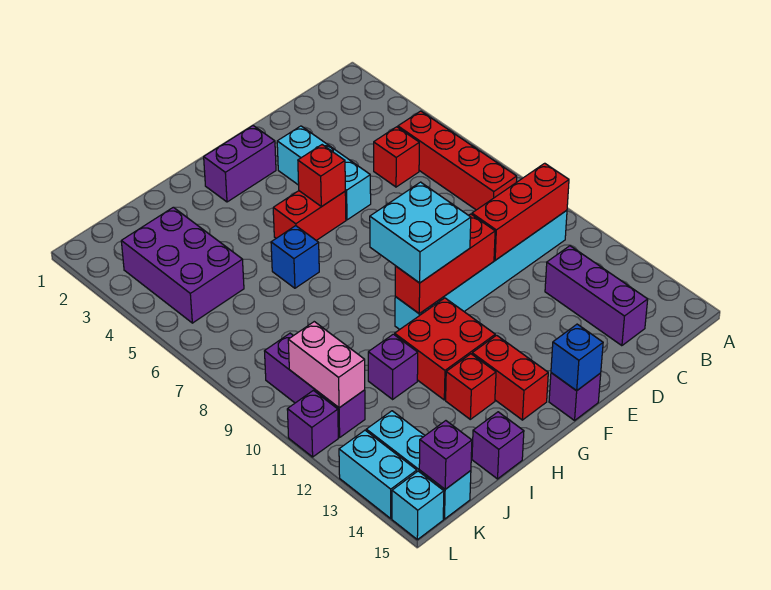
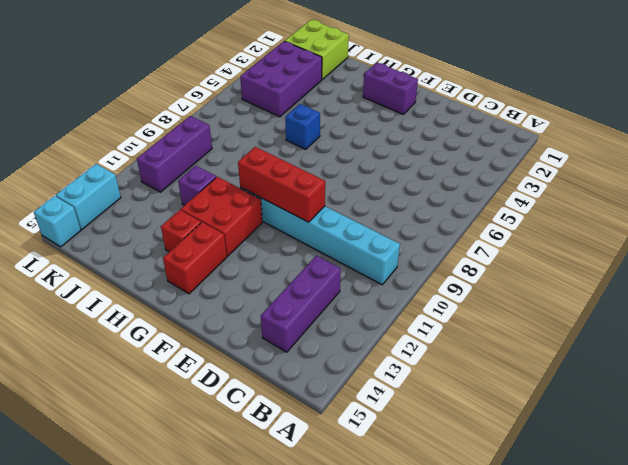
lime 2x2 brick [285,20,349,79] -> none
none -> red 1x4 brick [398,111,517,210]
none -> red 1x1 brick [374,127,419,187]
none -> cyan 1x3 brick [277,126,371,220]

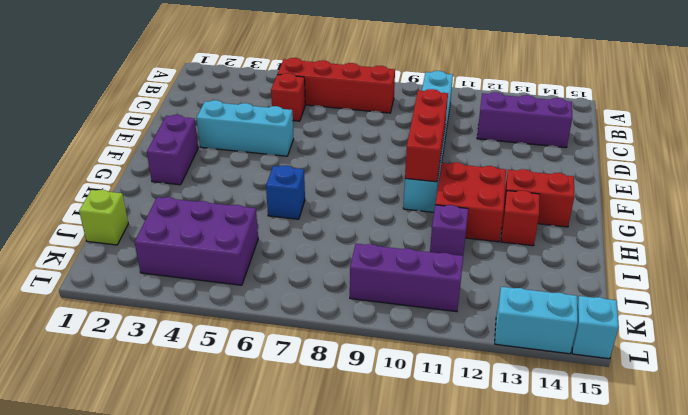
lime 1x1 brick [79,190,128,245] -> none
none -> red 1x2 brick [273,191,346,240]
none -> purple 1x1 brick [549,373,601,420]
none -> purple 1x1 brick [472,412,524,479]

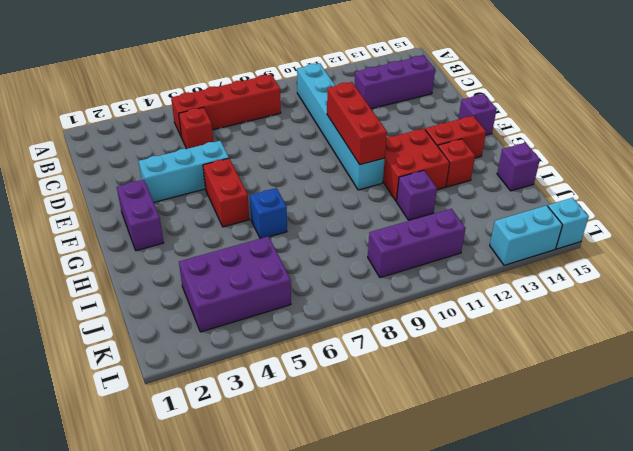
none -> cyan 1x3 brick [366,411,471,519]
none -> purple 1x1 brick [287,390,338,457]
none -> red 1x3 brick [472,163,569,260]

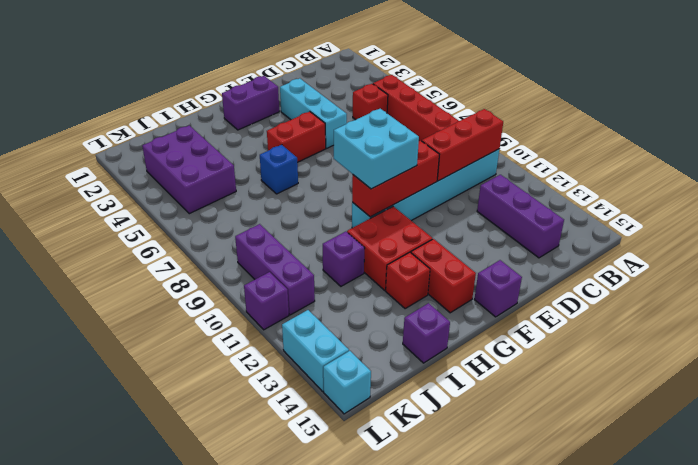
none -> cyan 1x3 brick [366,411,471,519]
none -> red 1x1 brick [298,145,345,207]
none -> blue 1x1 brick [551,324,603,391]

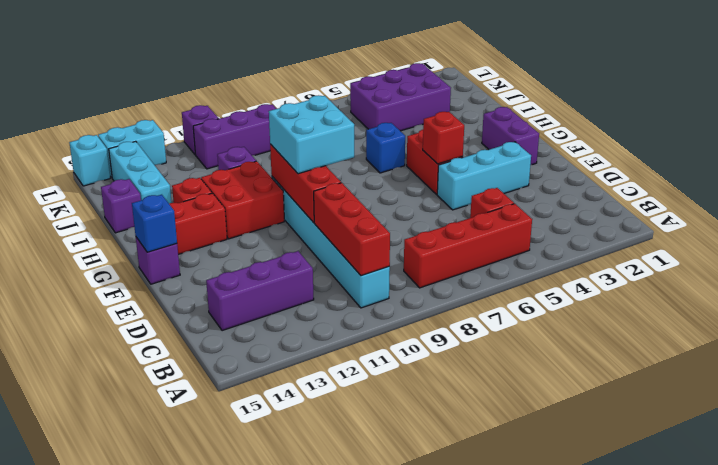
cyan 1x3 brick [109,141,172,204] -> cyan 1x3 brick turned to [366,411,471,519]
none -> pink 1x2 brick [288,322,365,408]
none -> purple 1x1 brick [419,421,472,489]

